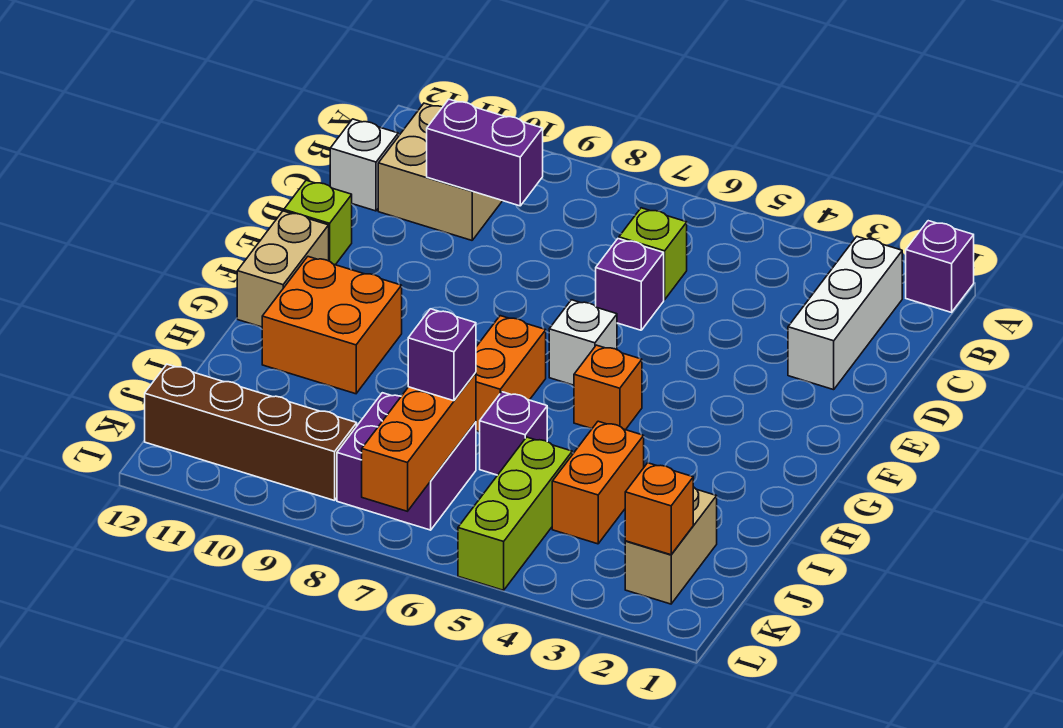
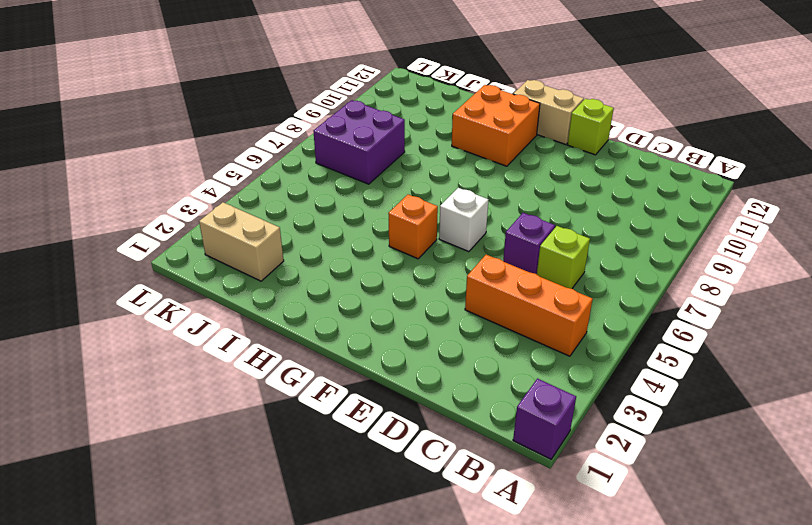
orange 1x3 brick [465,255,593,356] -> orange 1x3 brick moved to [362,372,476,511]
none -> white 1x3 brick [788,237,902,390]
none -> tan 2x2 brick [378,103,502,240]
none -> white 1x1 brick [330,119,398,211]

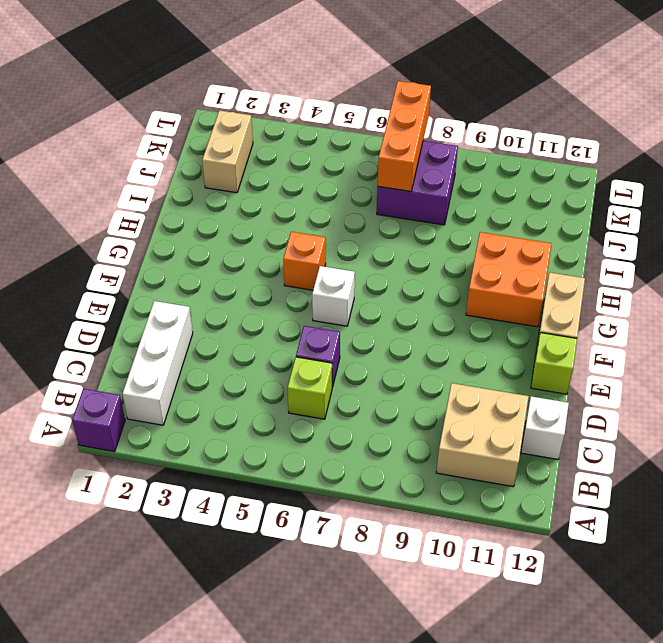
none -> orange 1x2 brick [476,316,546,432]
none -> orange 1x2 brick [552,421,644,544]
none -> purple 1x1 brick [480,392,547,475]

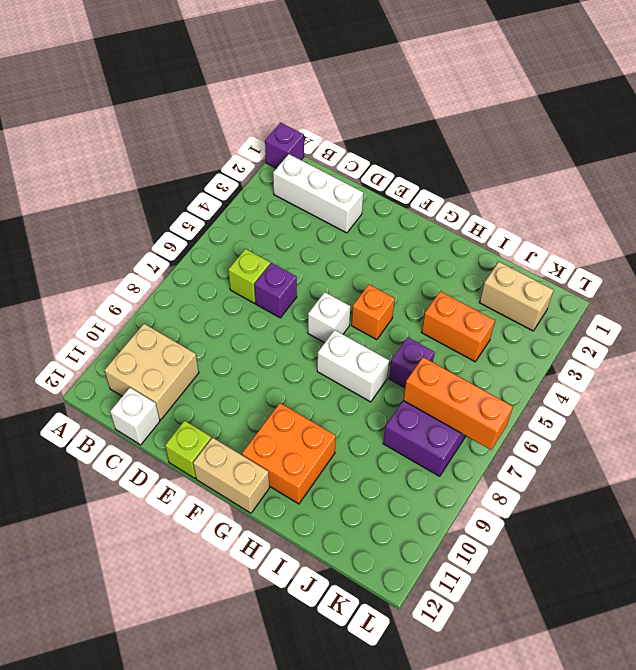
white 1x2 brick [317,330,389,402] -> orange 1x2 brick [476,316,546,432]
none -> lime 1x3 brick [458,437,572,590]
none -> brown 1x4 brick [145,364,357,501]
none -> purple 1x2 brick [427,99,543,206]

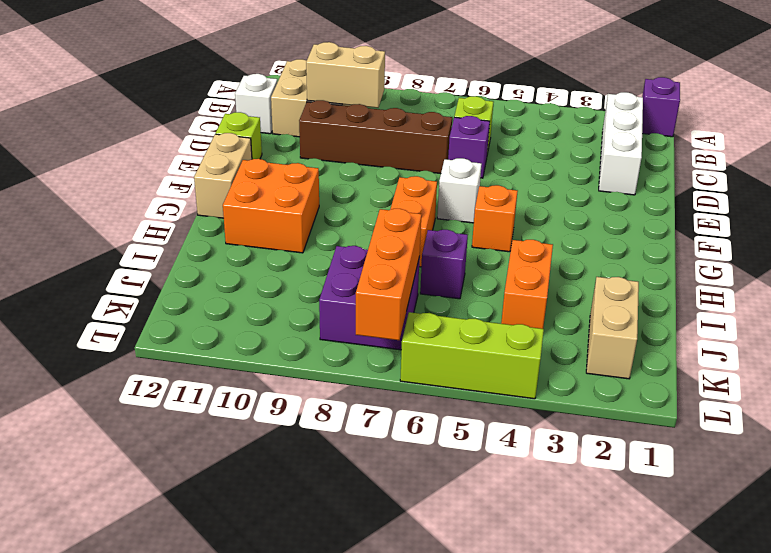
tan 1x2 brick [306,42,385,108] -> purple 1x2 brick [427,99,543,206]
brown 1x4 brick [299,100,452,174] -> brown 1x4 brick moved to [145,364,357,501]
lime 1x3 brick [400,312,544,399] -> lime 1x3 brick turned to [458,437,572,590]
none -> orange 1x1 brick [625,463,693,555]
none -> purple 1x1 brick [408,309,476,401]

